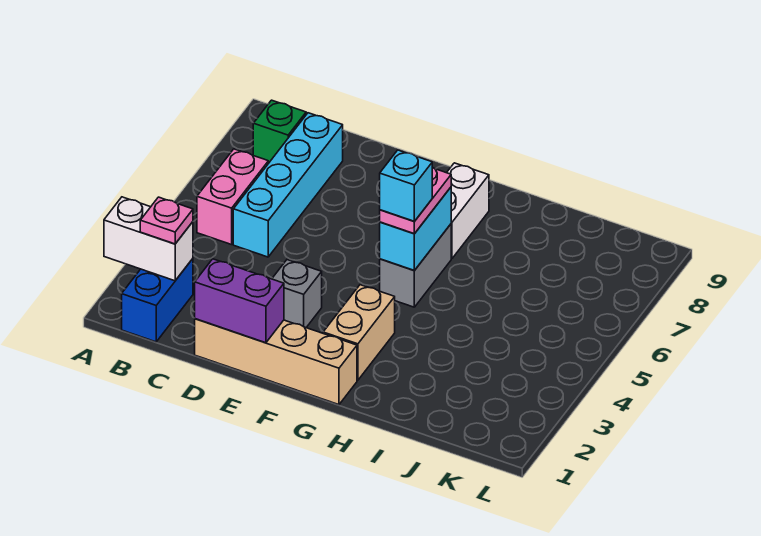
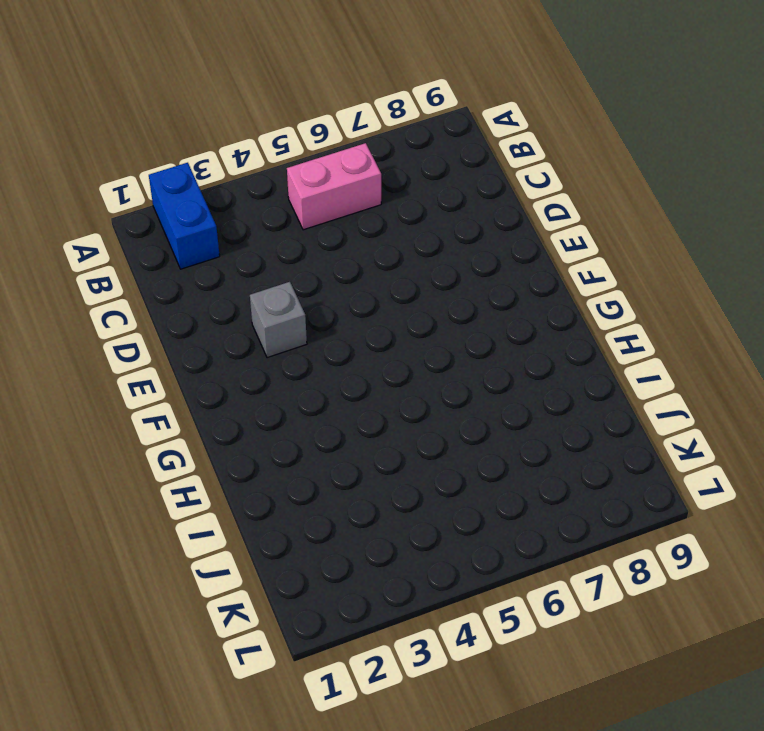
blue 1x2 brick [149,163,220,269] -> blue 1x2 brick turned to [122,259,193,342]
none -> green 1x1 brick [253,100,306,164]
none -> cyan 1x4 brick [233,113,343,257]
none -> tan 1x4 brick [195,319,357,405]

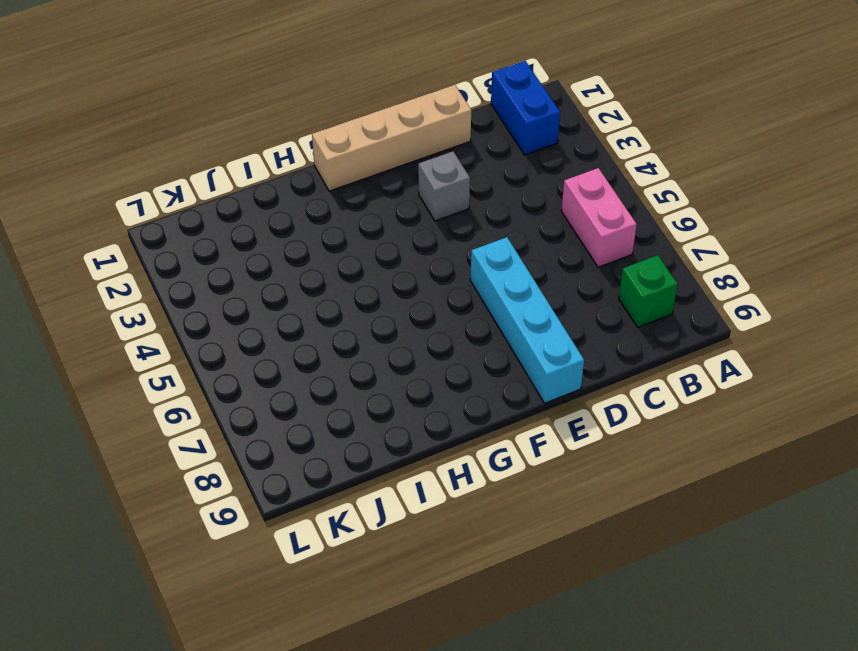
cyan 1x4 brick [470,237,584,403] -> cyan 1x4 brick moved to [233,113,343,257]
none -> tan 1x2 brick [323,285,395,380]
none -> grey 1x2 brick [380,224,451,307]
none -> white 1x2 brick [447,163,489,259]

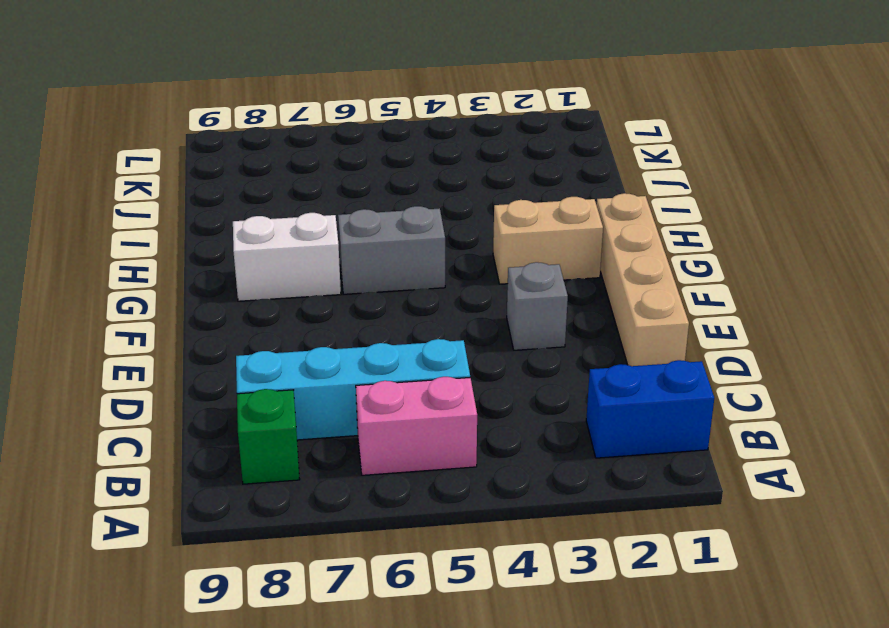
none -> white 1x2 brick [104,197,193,281]
none -> purple 1x2 brick [195,259,284,343]
none -> cyan 1x2 brick [380,187,451,270]

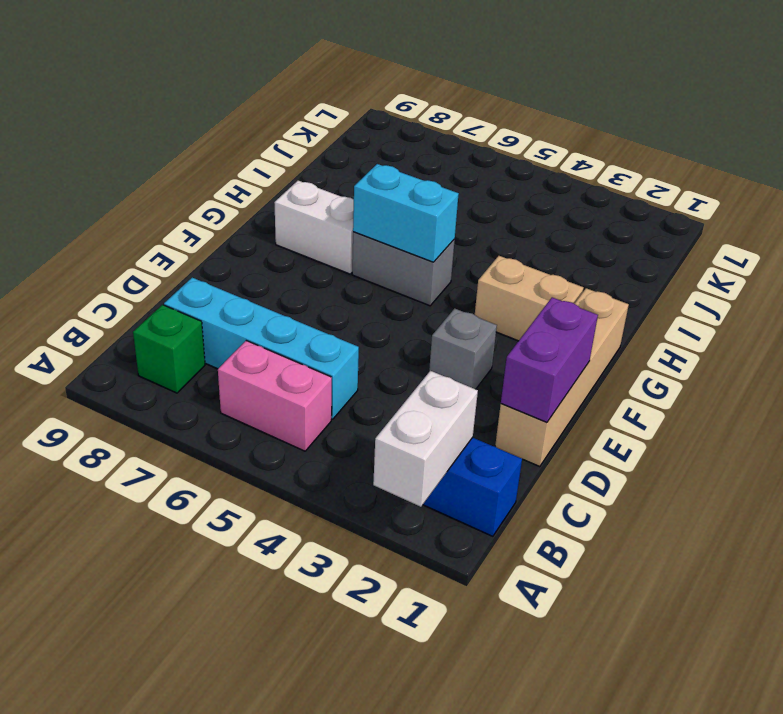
none -> pink 1x1 plate [140,197,193,244]
none -> pink 1x2 plate [380,167,451,234]
none -> cyan 1x1 brick [380,150,432,221]

